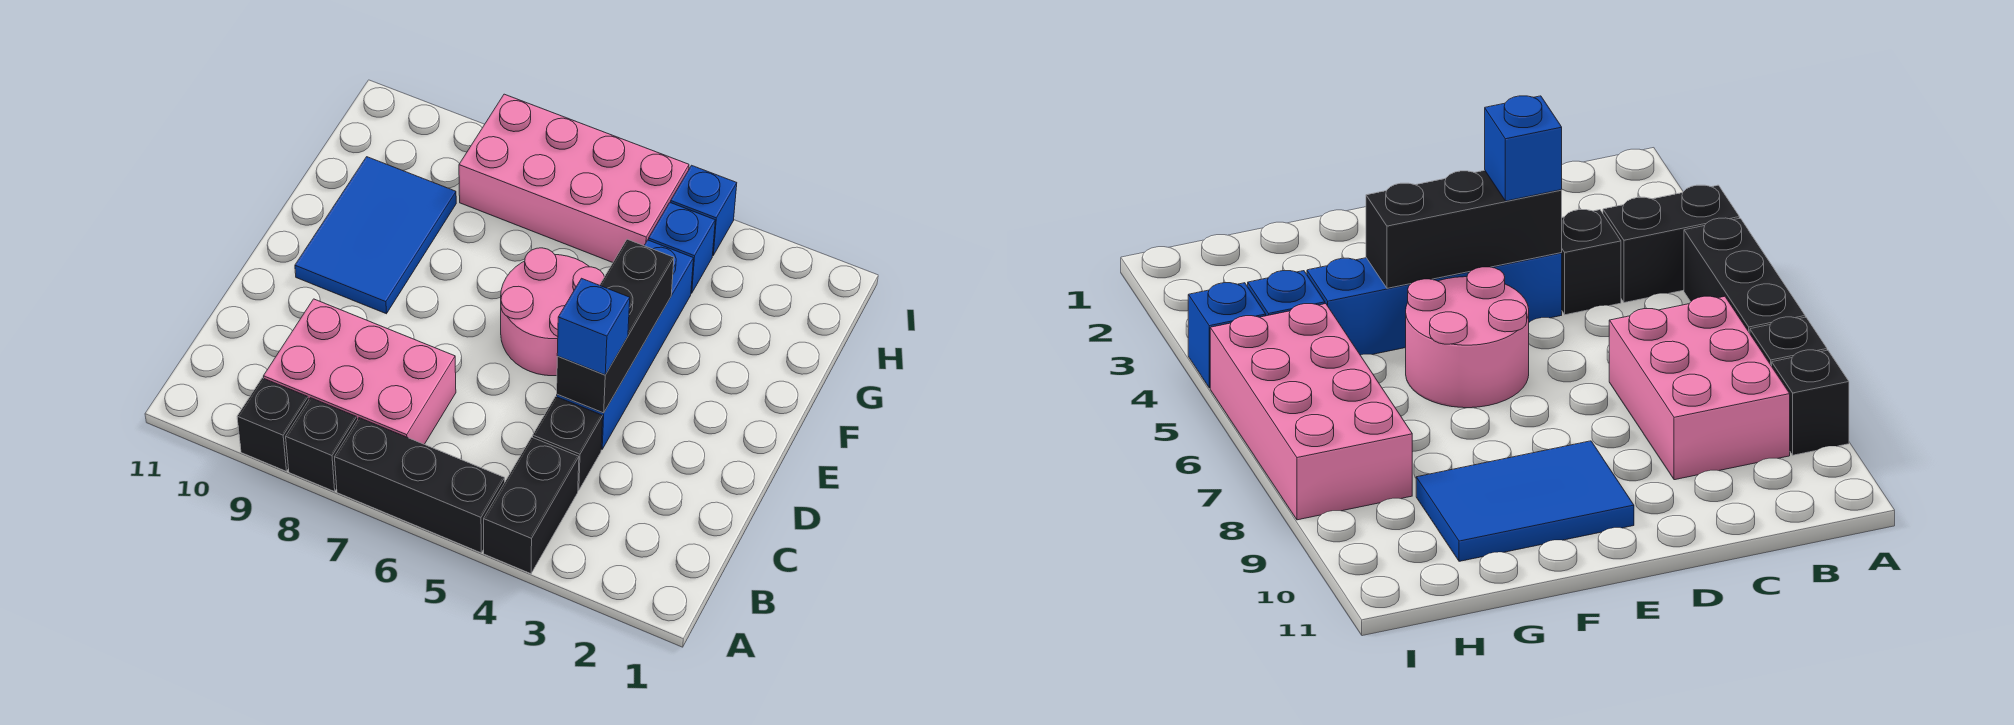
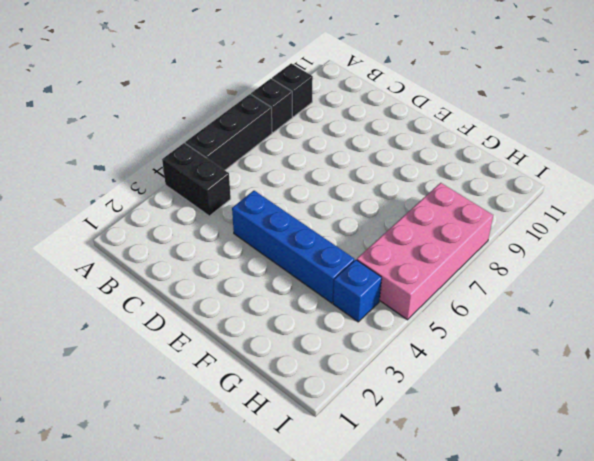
none -> pink 2x3 brick [263,299,456,444]
none -> black 1x1 brick [533,396,603,490]
none -> pink 2x2 round brick [501,248,604,376]

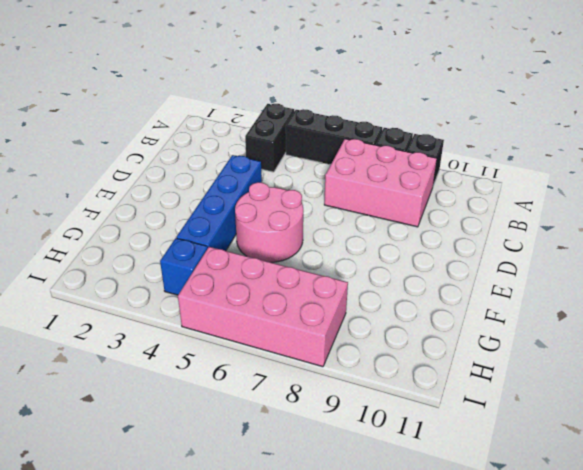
none -> black 1x1 brick [533,396,603,490]
none -> blue 2x3 tile [295,157,456,314]
none -> blue 1x1 brick [671,165,737,255]

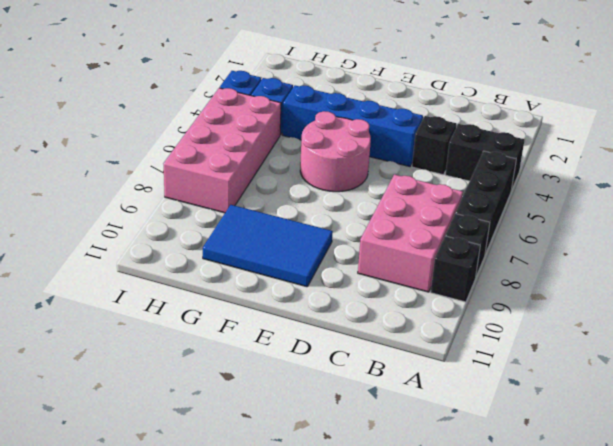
none -> black 1x3 brick [557,239,674,413]
none -> blue 1x1 brick [557,278,630,375]

